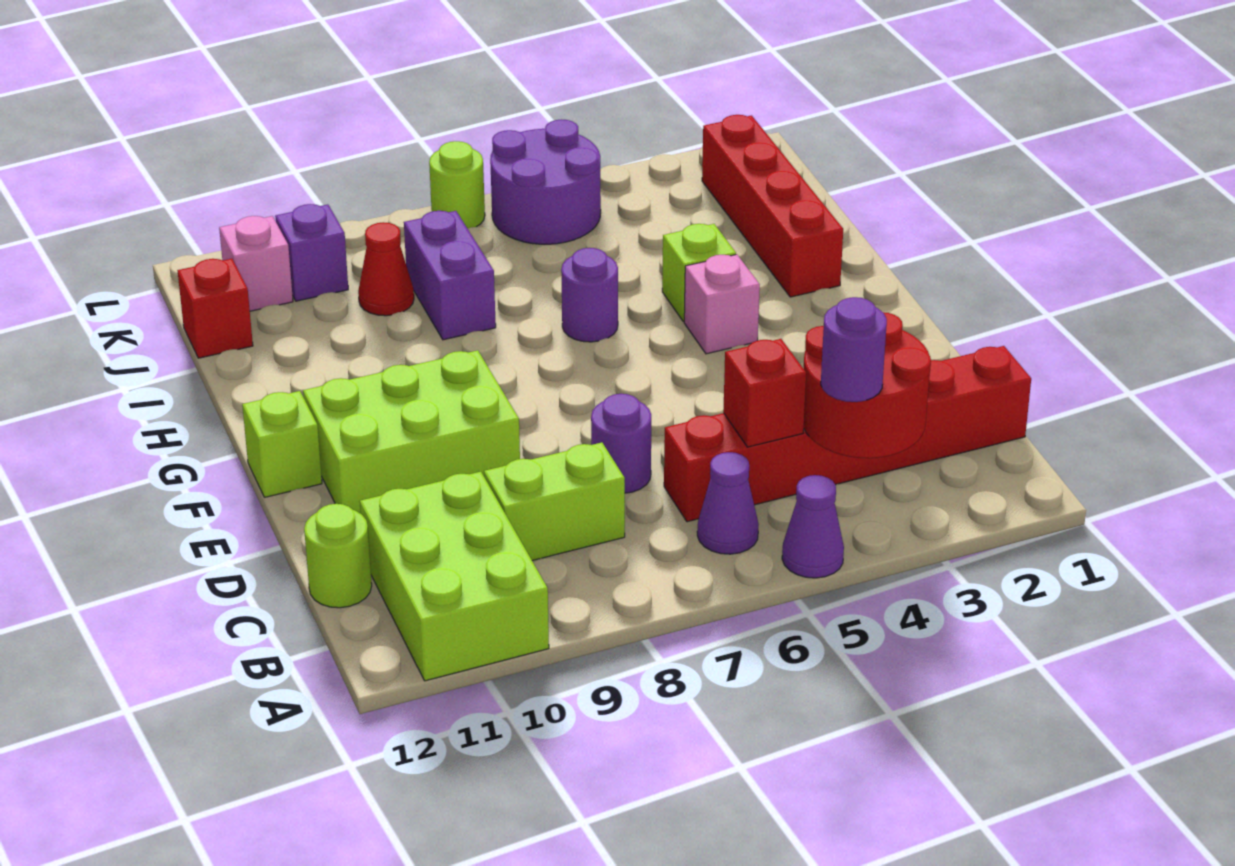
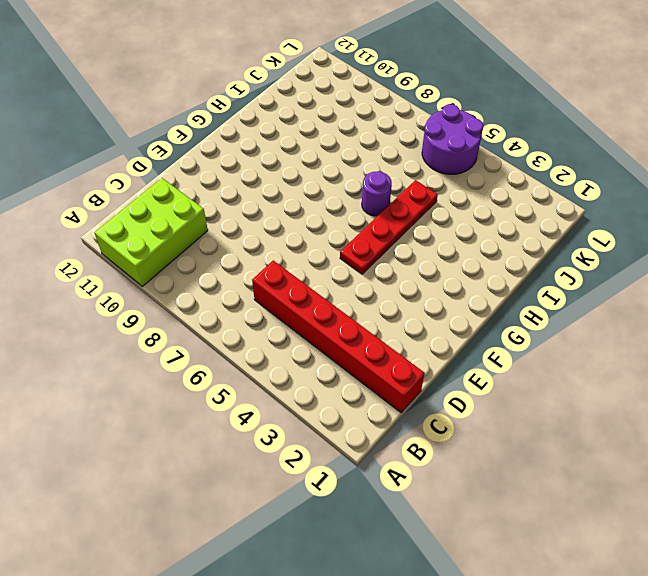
red 1x4 plate [340,180,438,274] -> none
none -> purple 1x1 cone [782,475,844,578]
none -> purple 1x1 cone [697,452,759,554]
none -> lime 1x2 brick [484,443,625,561]

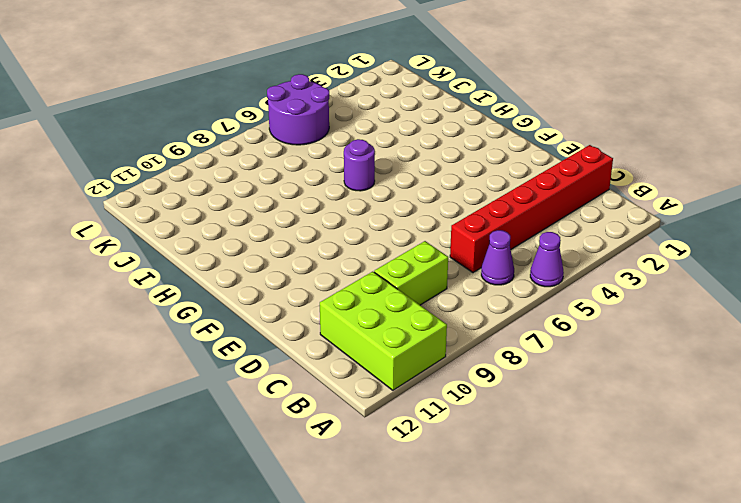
none -> lime 1x1 round brick [304,504,372,608]
none -> purple 1x1 round brick [591,394,651,493]
none -> lime 2x3 brick [303,350,520,514]

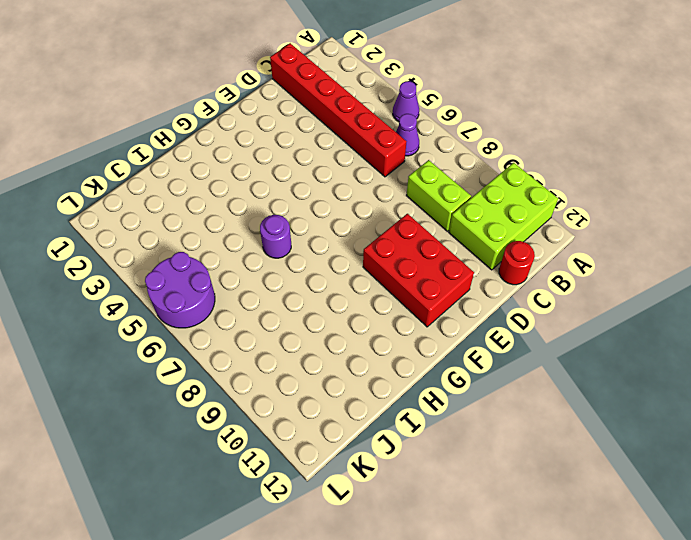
red 1x1 round brick [499,241,535,285] -> lime 1x1 round brick [304,504,372,608]
red 2x3 brick [363,214,474,327] -> lime 2x3 brick [303,350,520,514]
none -> purple 1x1 round brick [591,394,651,493]
none -> lime 1x1 brick [242,391,322,497]
none -> pink 1x1 brick [684,254,760,354]

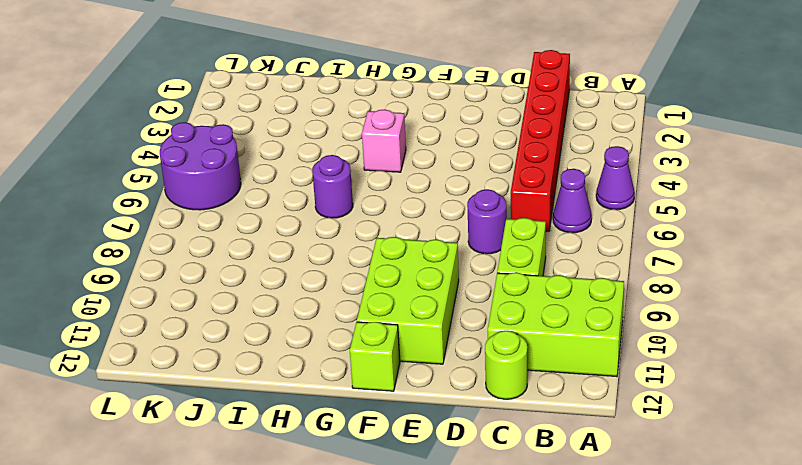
none -> red 1x4 brick [702,115,843,297]
none -> lime 1x1 brick [662,224,736,322]
none -> purple 1x2 brick [404,211,496,340]

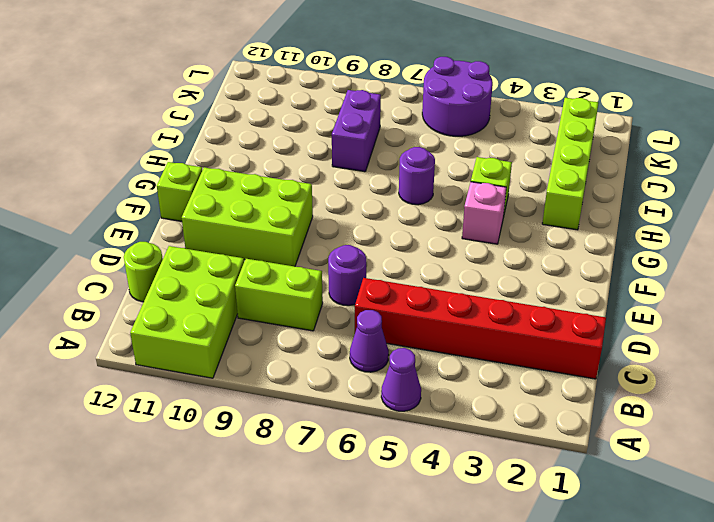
lime 1x4 brick [542,98,599,230] -> red 1x4 brick [702,115,843,297]
none -> red 1x1 cone [358,222,414,316]
none -> red 1x1 brick [177,259,253,358]
none -> purple 1x1 brick [275,204,348,301]

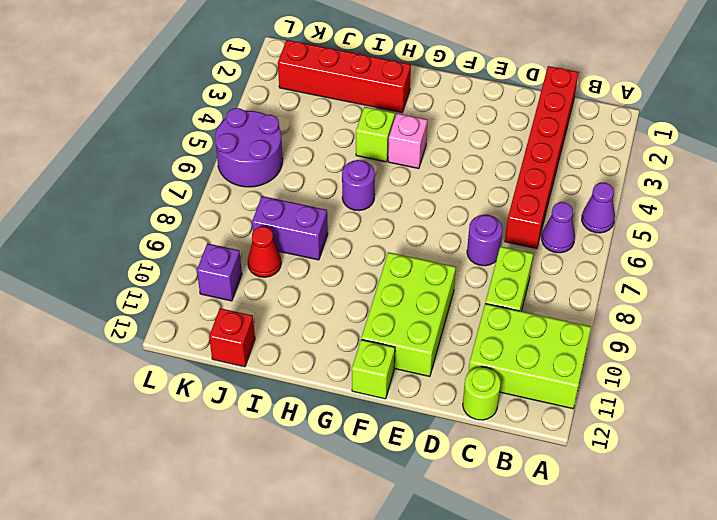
none -> pink 1x1 brick [219,216,293,311]
none -> lime 1x1 round brick [429,141,485,228]
none -> red 2x2 round brick [804,312,931,458]

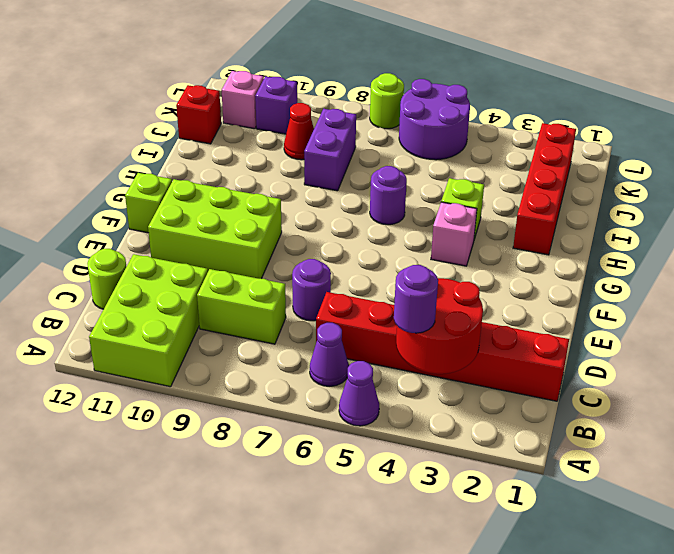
none -> red 1x1 brick [723,339,806,447]

